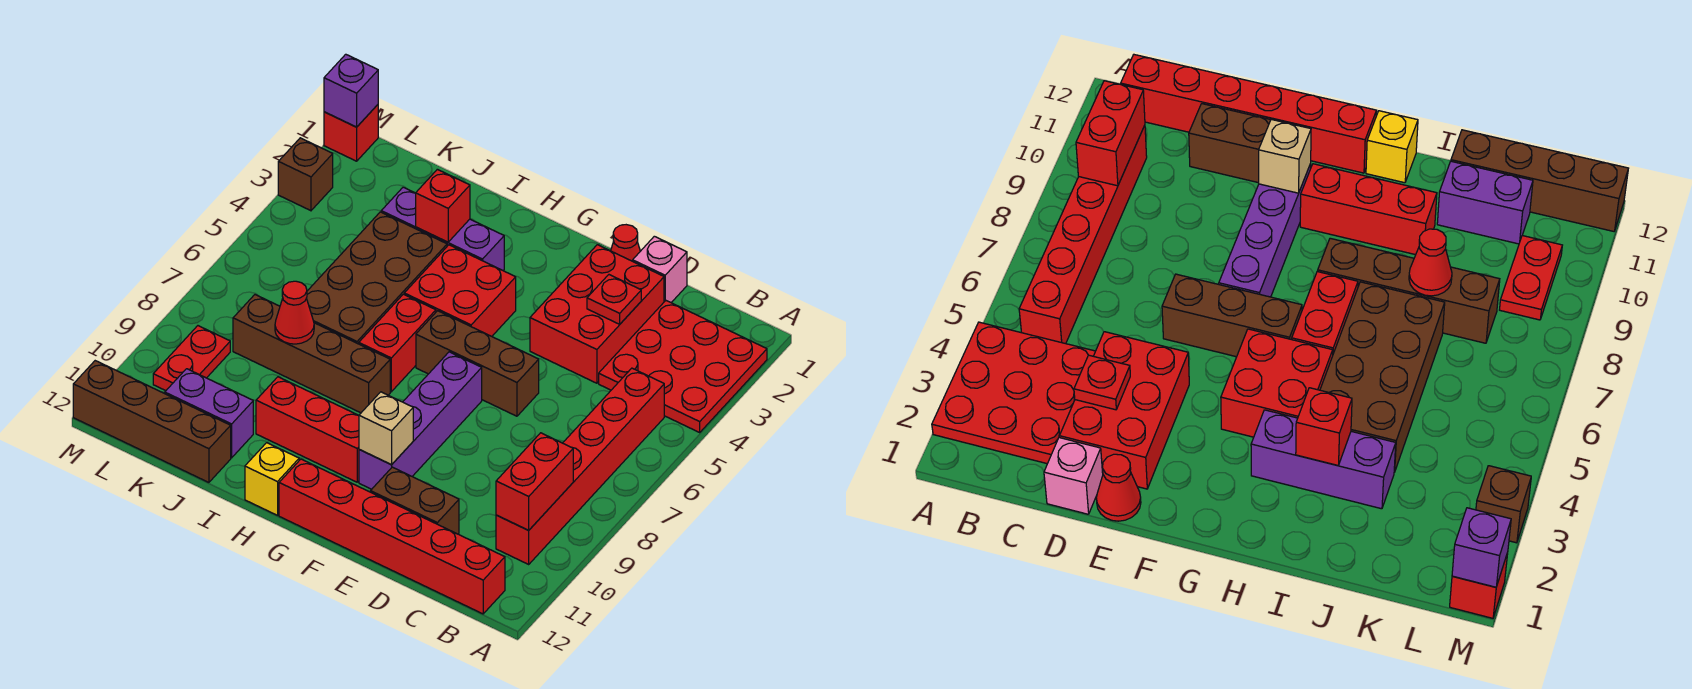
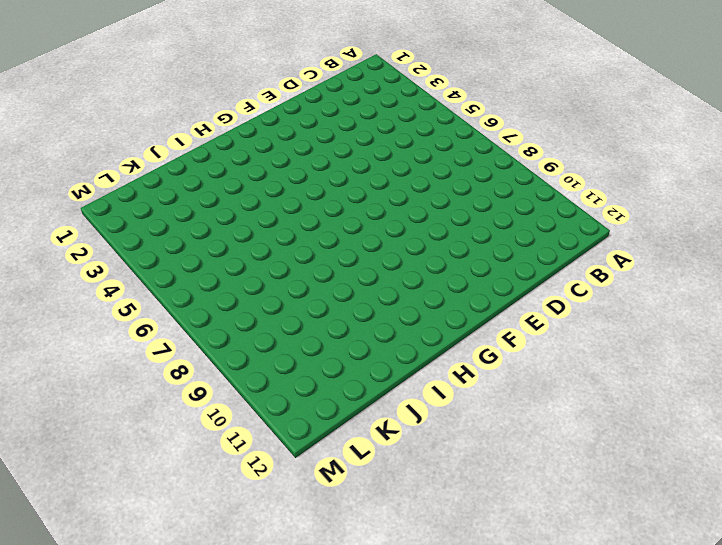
none -> red 3x3 plate [599,301,767,432]
none -> red 1x6 brick [496,368,664,564]
none -> red 1x6 brick [279,459,505,614]

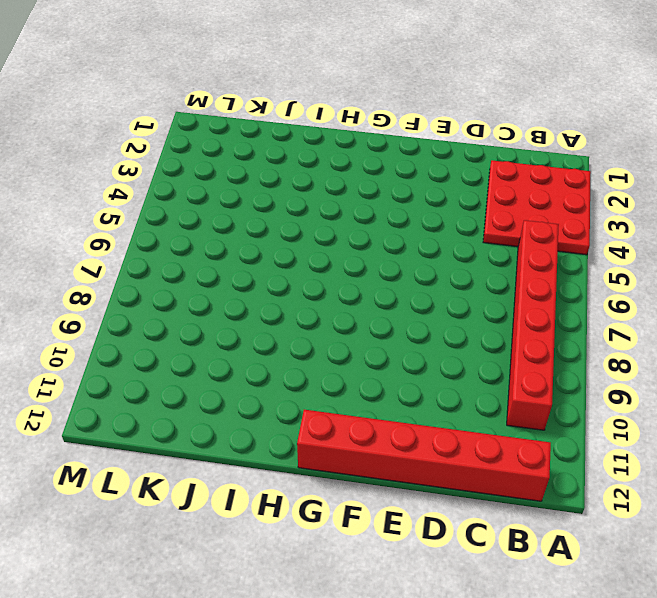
none -> pink 1x1 brick [633,236,687,303]
none -> red 2x3 brick [530,245,664,383]
none -> brown 1x2 brick [371,467,459,534]

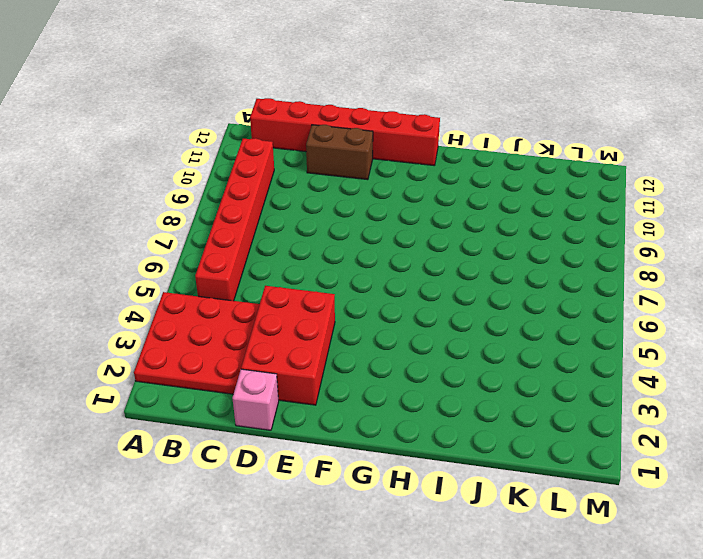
none -> red 1x1 cone [611,225,640,261]
none -> brown 1x3 brick [416,311,539,416]
none -> purple 1x4 brick [359,352,482,489]

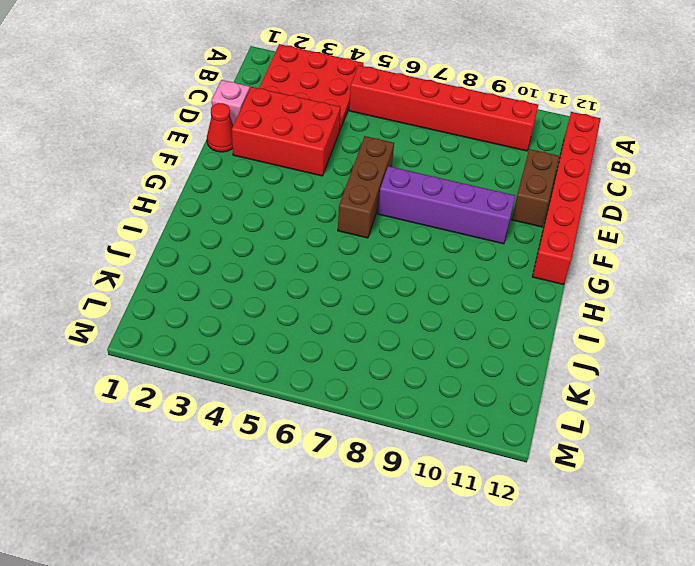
none -> red 2x2 brick [404,245,516,336]
none -> red 1x3 brick [256,377,359,482]
none -> purple 1x3 brick [381,187,504,270]

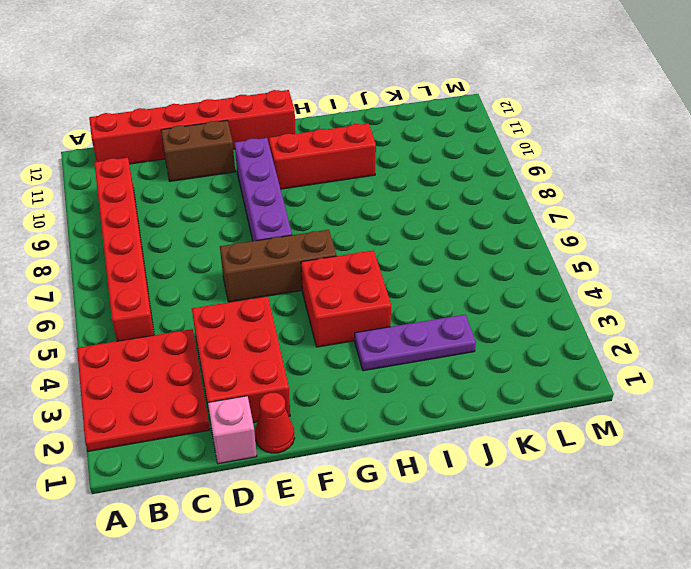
purple 1x3 plate [355,315,476,371] -> purple 1x3 brick [381,187,504,270]
none -> red 1x2 brick [359,294,436,392]
none -> brown 1x4 brick [233,295,390,413]
none -> yellow 1x1 brick [245,443,299,515]

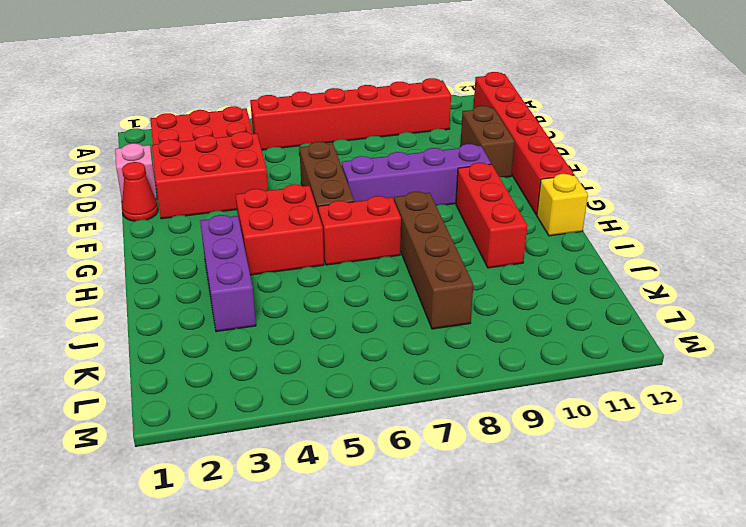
none -> brown 2x4 brick [306,212,447,344]
none -> purple 1x2 brick [165,369,253,458]
none -> brown 1x4 brick [73,361,231,482]

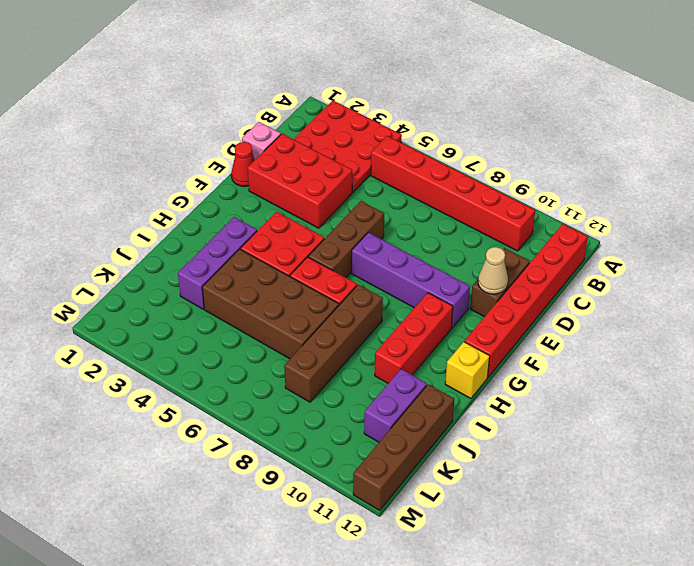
tan 1x1 cone [478,247,508,294] -> none
none -> red 1x2 plate [153,326,230,391]
none -> red 1x1 brick [324,105,378,161]
none -> brown 1x1 brick [278,138,333,211]

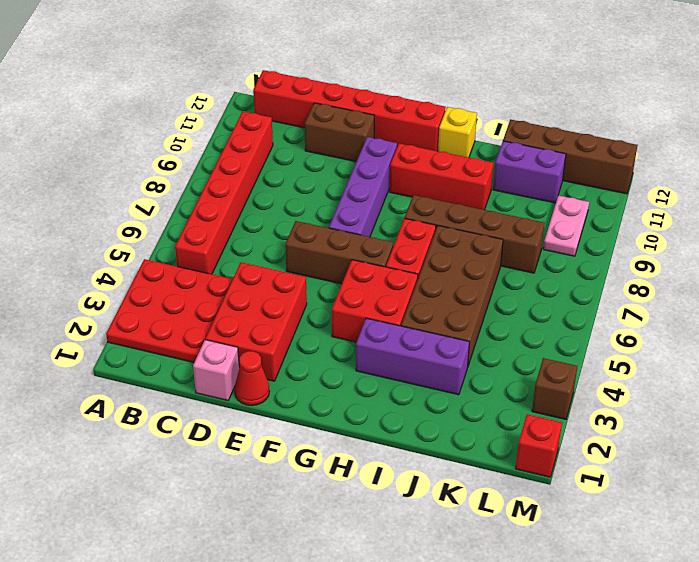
pink 1x2 plate [543,195,589,256] -> red 1x2 plate [153,326,230,391]
none -> red 1x2 brick [496,433,573,530]
none -> red 1x1 plate [587,275,641,324]
none -> tan 1x1 brick [359,392,413,465]

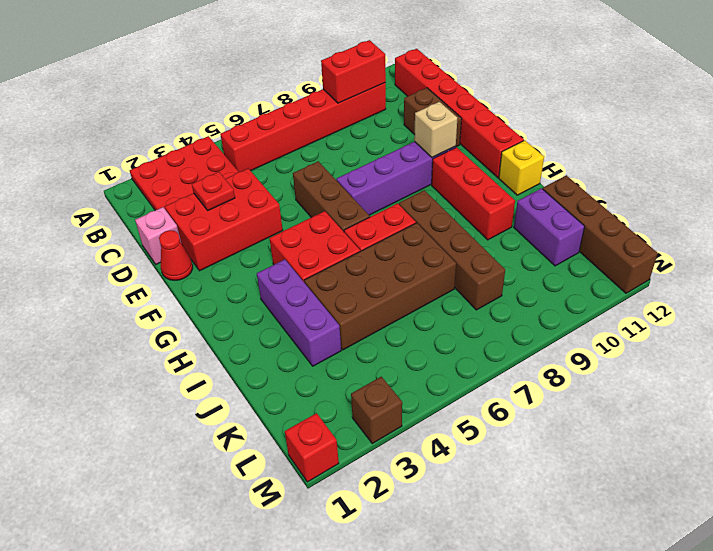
none -> red 1x2 plate [153,326,230,391]
none -> red 1x1 brick [416,169,470,242]
none -> red 1x1 cone [275,281,314,344]

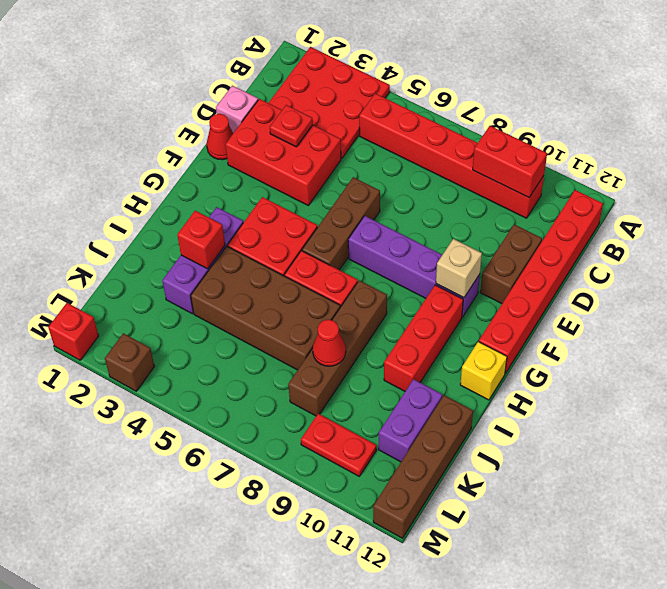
none -> purple 1x1 brick [324,54,378,127]

